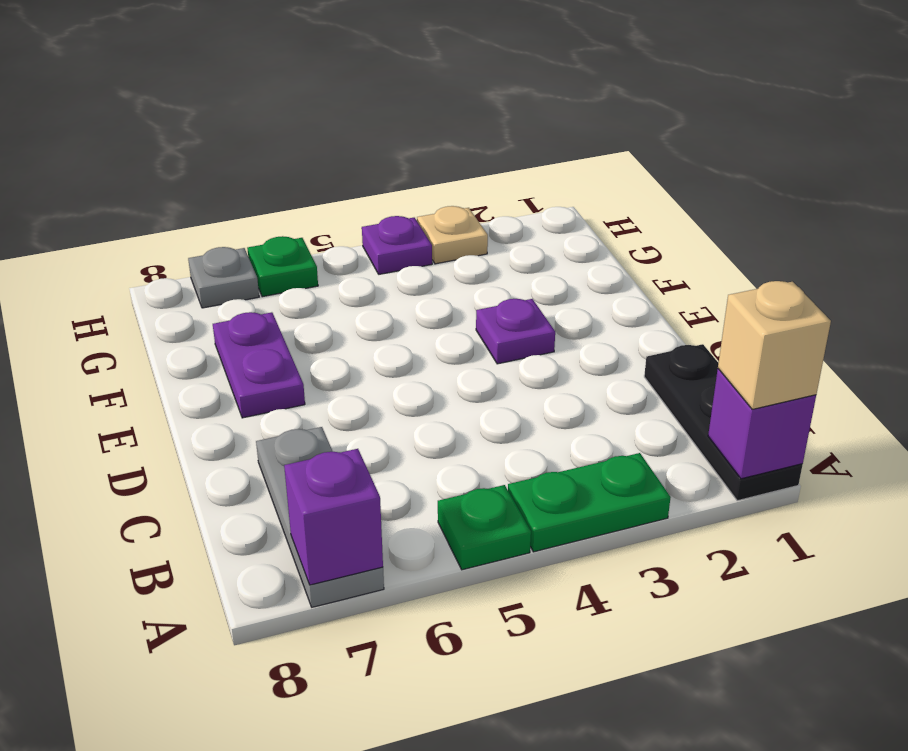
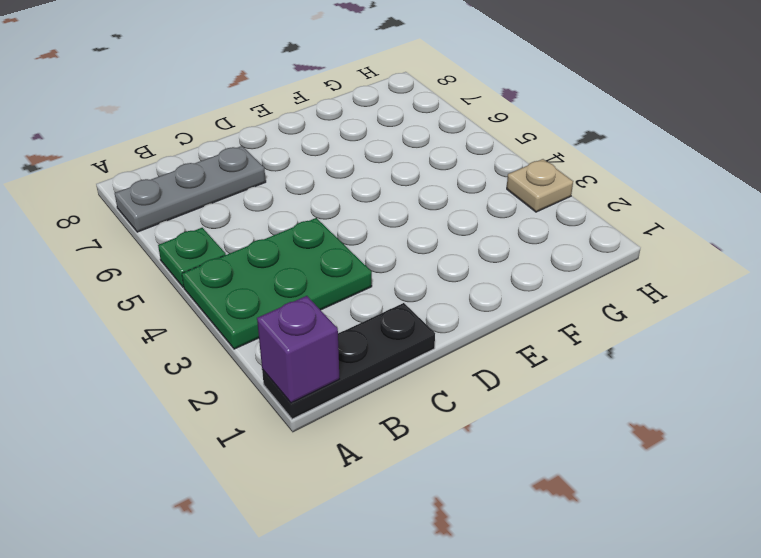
green 2x3 plate [182,218,372,349] -> green 1x2 plate [508,453,671,552]
none -> purple 1x1 plate [476,299,555,364]
none -> purple 1x2 plate [213,312,305,418]
none -> purple 1x1 plate [362,216,432,274]

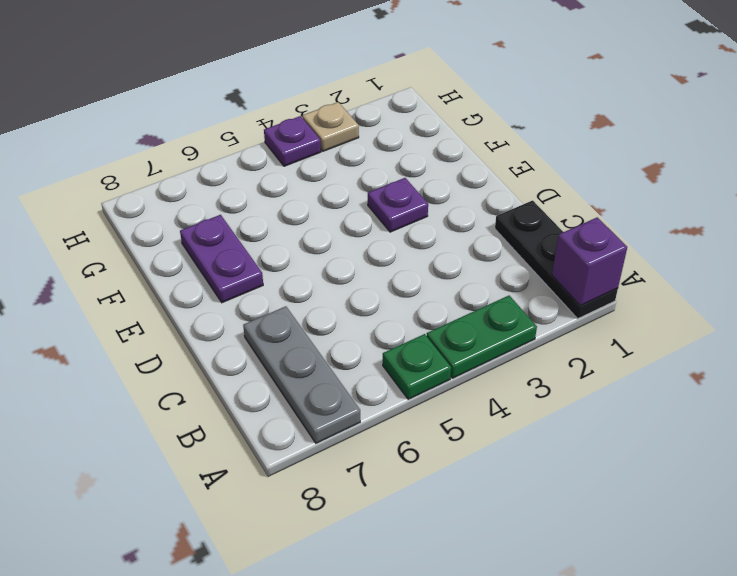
none -> green 1x1 plate [247,236,318,297]
none -> grey 1x1 plate [188,247,259,308]
none -> purple 1x1 brick [284,449,383,585]

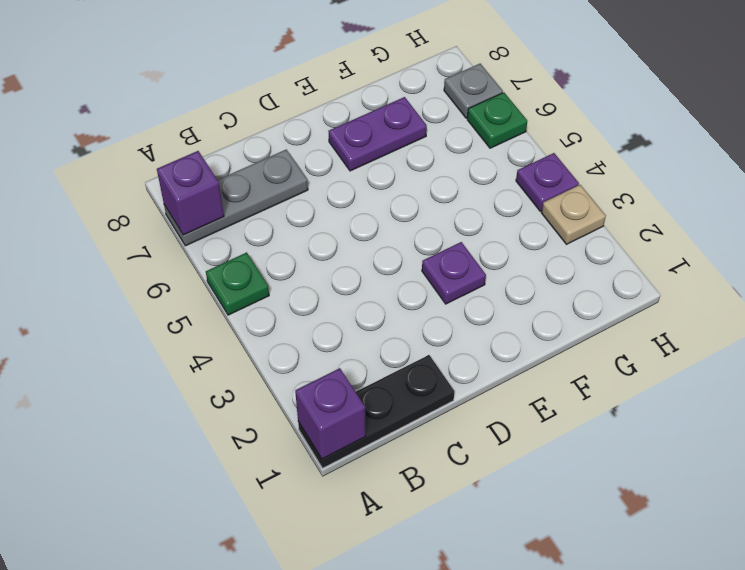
none -> green 1x2 plate [508,453,671,552]
none -> tan 1x1 brick [718,281,831,409]

